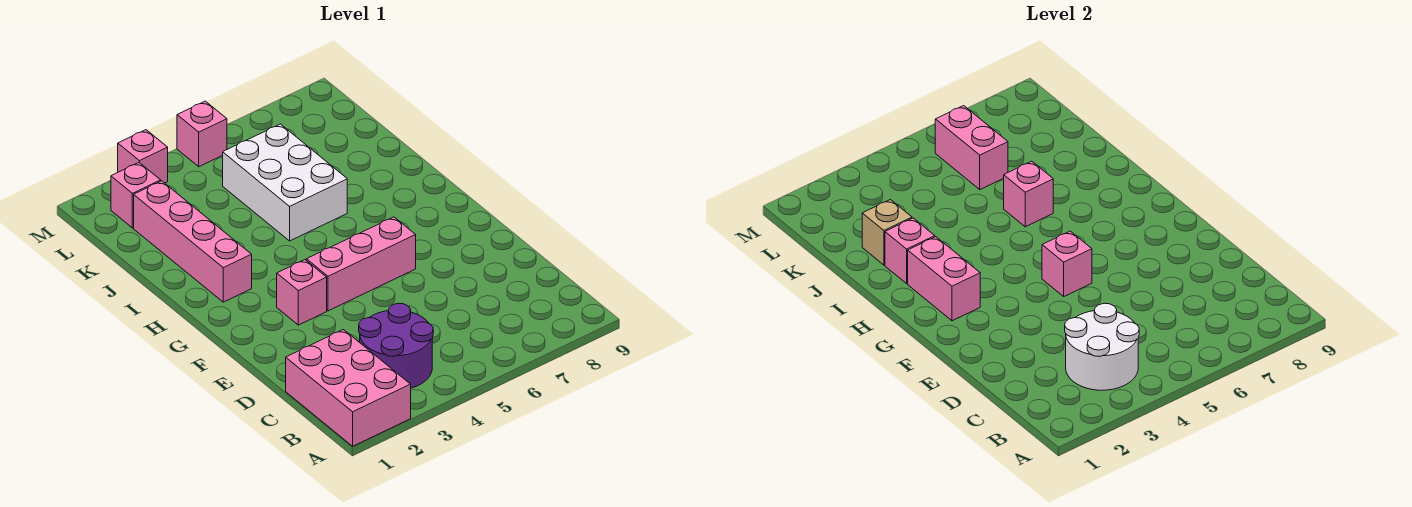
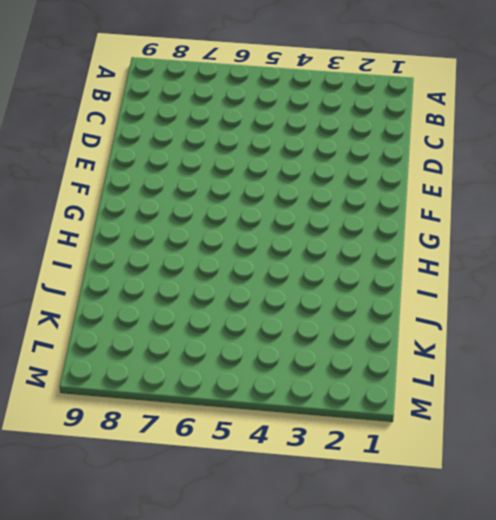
none -> pink 2x3 brick [286,330,411,446]
none -> purple 2x2 round brick [359,303,433,388]
none -> pink 1x1 brick [277,260,327,325]

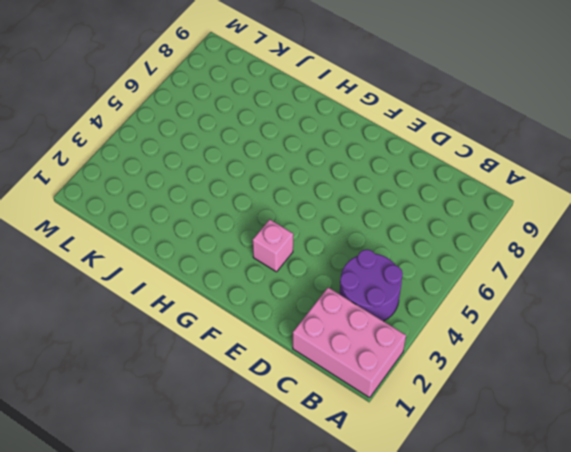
none -> pink 1x3 brick [306,217,416,311]
none -> pink 1x4 brick [134,181,252,302]
none -> white 2x3 brick [223,124,347,241]

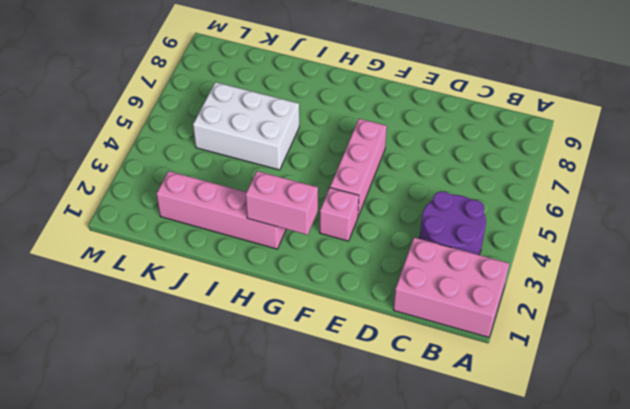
none -> pink 1x1 brick [111,163,161,228]
none -> pink 1x1 brick [118,130,168,183]
none -> pink 1x1 brick [177,101,227,167]

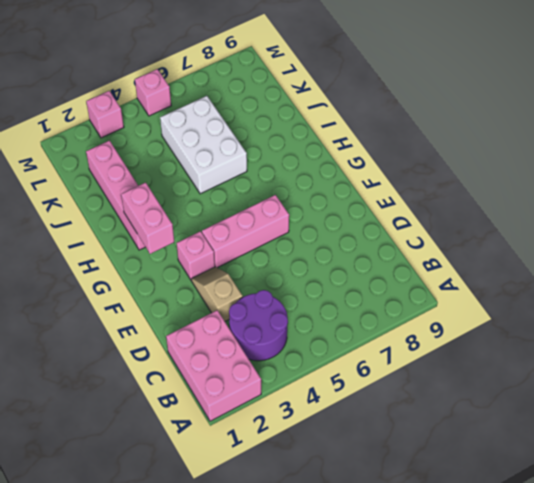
tan 1x2 slope [192,267,243,321] -> none
none -> pink 1x1 brick [111,163,161,228]
none -> white 2x2 round brick [1065,303,1139,390]
none -> pink 1x1 brick [1042,231,1092,296]

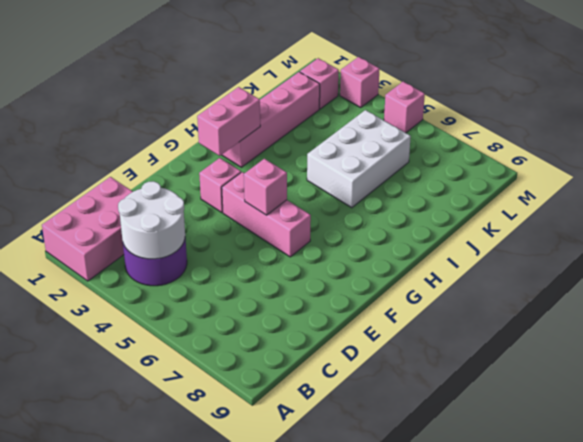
none -> pink 1x1 brick [885,218,935,283]
none -> pink 1x1 brick [1004,161,1053,227]
none -> tan 1x1 brick [862,200,912,265]

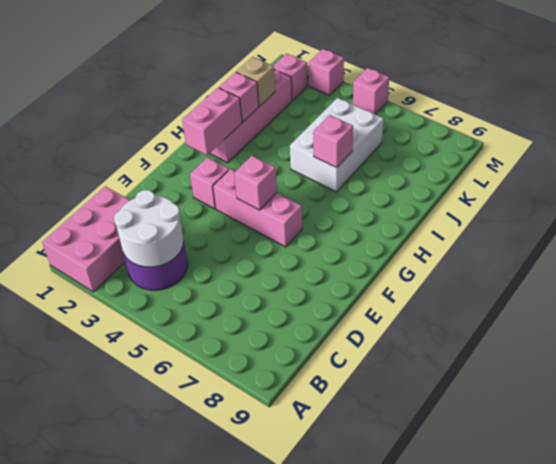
none -> pink 1x2 brick [935,106,1008,189]

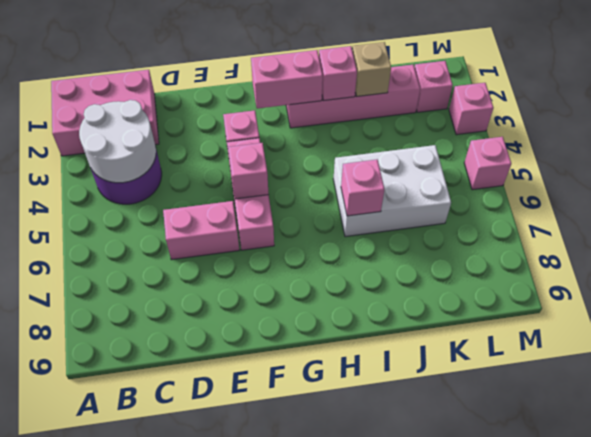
pink 1x2 brick [163,201,239,260] -> pink 1x2 brick moved to [935,106,1008,189]

